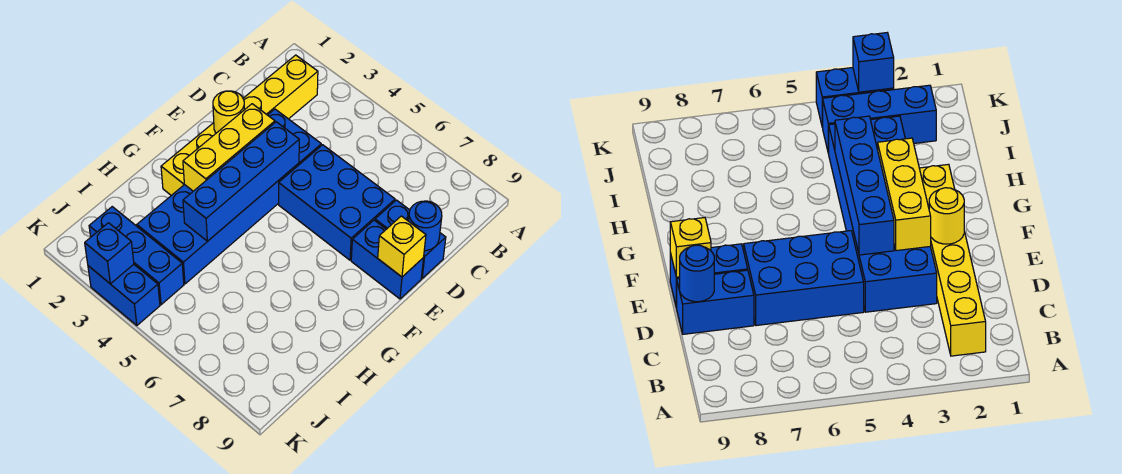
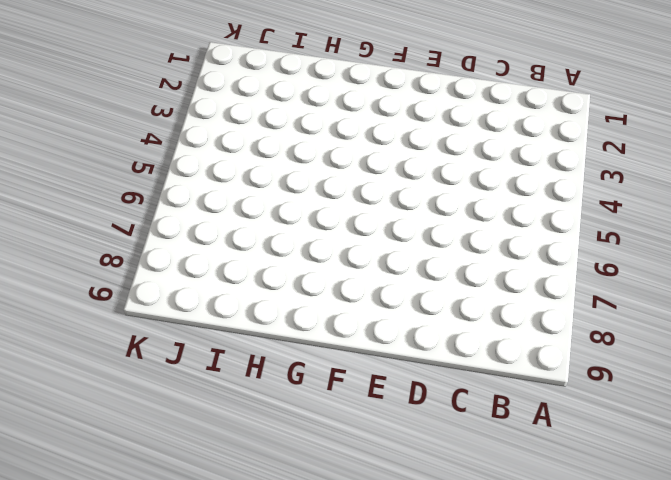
none -> yellow 1x6 brick [161,55,318,195]
none -> blue 2x6 brick [137,109,321,284]
none -> blue 2x3 brick [279,145,395,260]

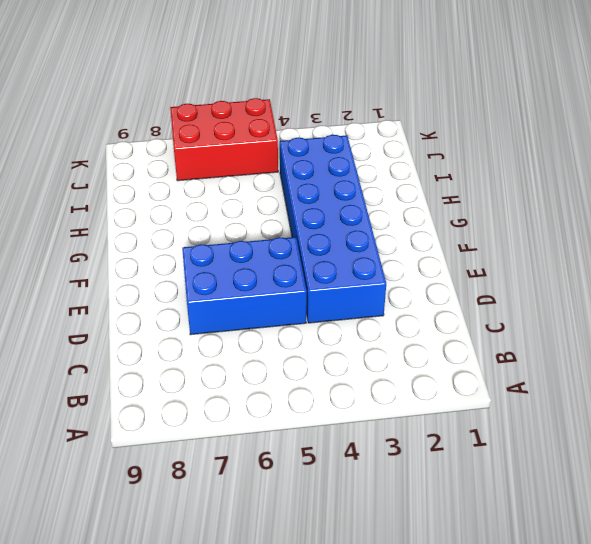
red 2x3 brick [170,98,278,181] -> none
none -> yellow 1x6 brick [161,55,318,195]
none -> blue 1x2 brick [375,200,446,278]
none -> blue 1x2 brick [351,220,423,299]

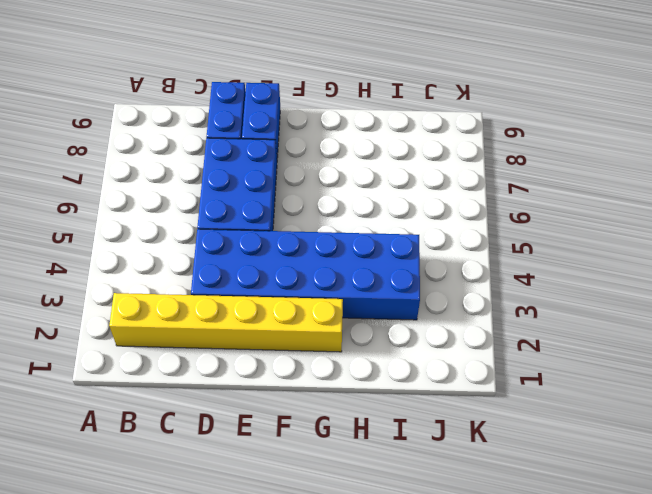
none -> blue 1x3 brick [89,207,184,305]
none -> blue 1x2 brick [88,264,160,325]
none -> blue 1x1 round brick [408,201,442,251]

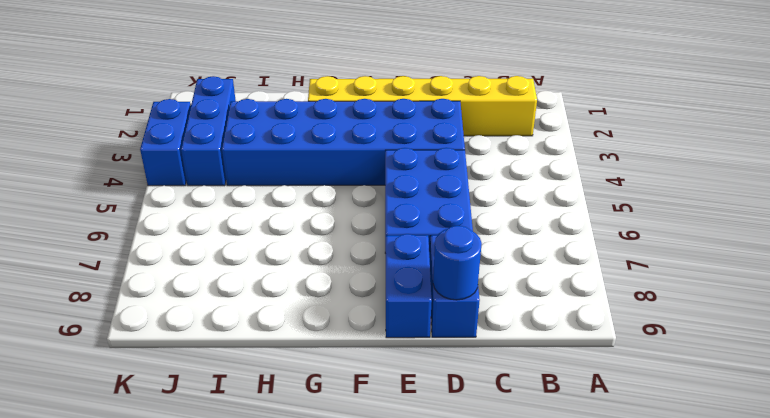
none -> yellow 1x1 round brick [213,91,244,133]
none -> yellow 1x3 brick [183,104,275,191]
none -> blue 1x4 brick [183,122,299,241]

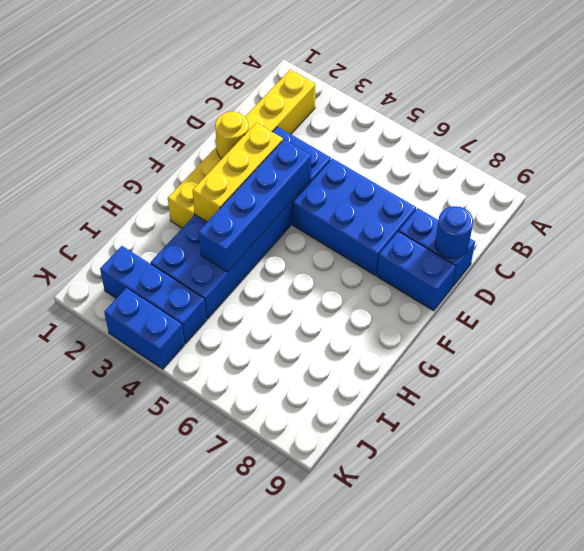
none -> yellow 1x1 brick [378,216,426,277]
none -> blue 1x1 brick [85,223,134,284]

